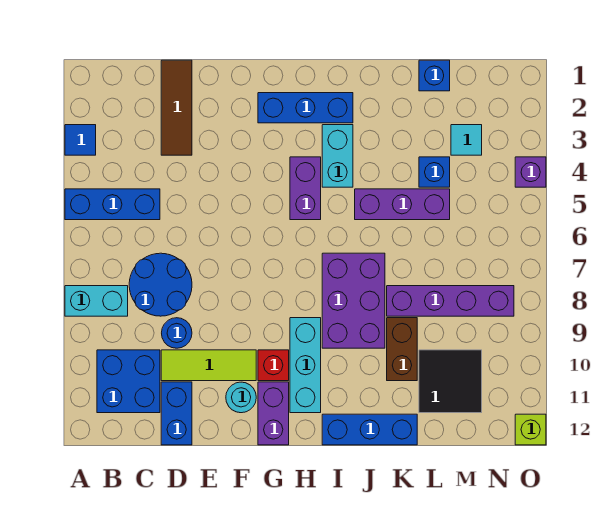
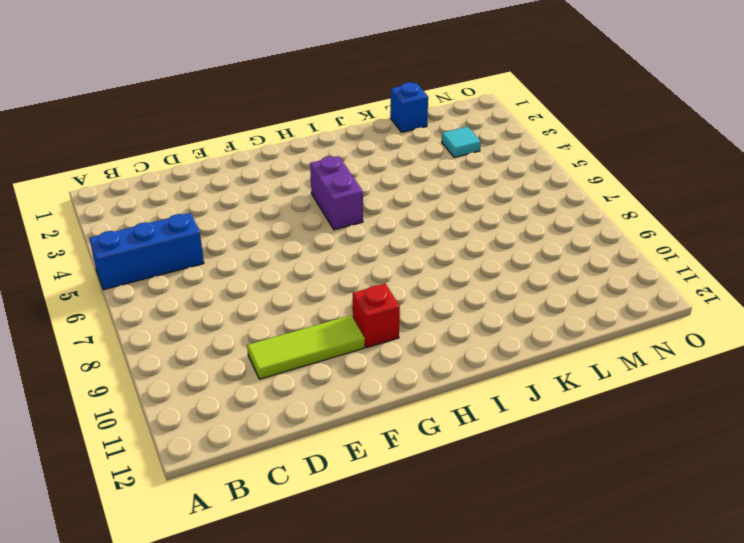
none -> blue 1x1 tile [65,125,96,155]
none -> cyan 1x2 brick [65,286,128,316]
none -> blue 2x2 brick [97,350,160,413]

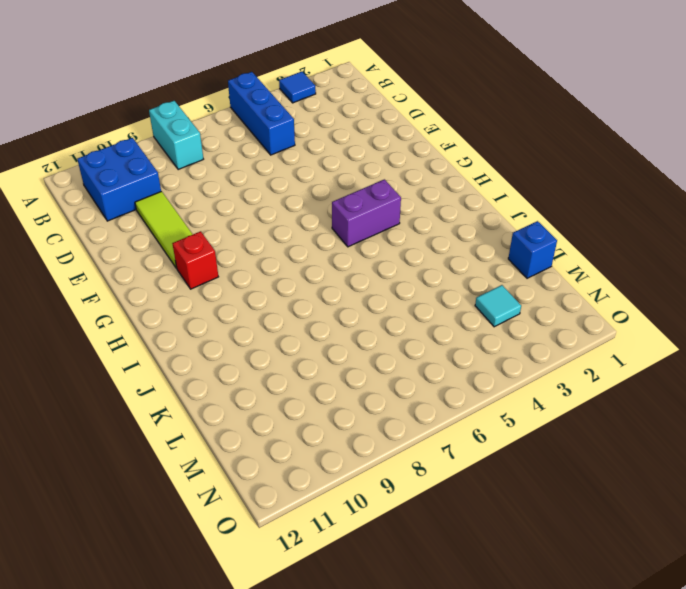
none -> blue 2x2 round brick [129,253,192,316]
none -> brown 1x3 tile [161,60,192,155]
none -> blue 1x1 round brick [162,318,192,348]

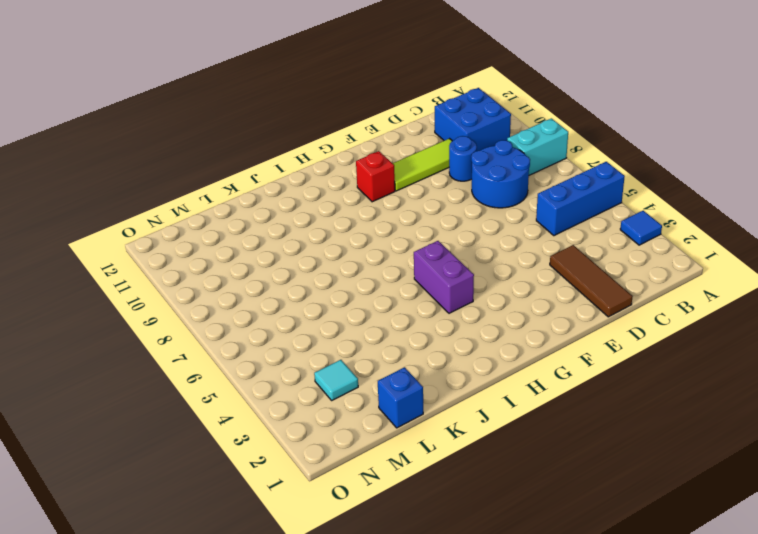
none -> blue 1x2 brick [161,382,192,445]
none -> cyan 1x1 round brick [226,382,256,413]
none -> blue 1x3 brick [258,93,353,123]

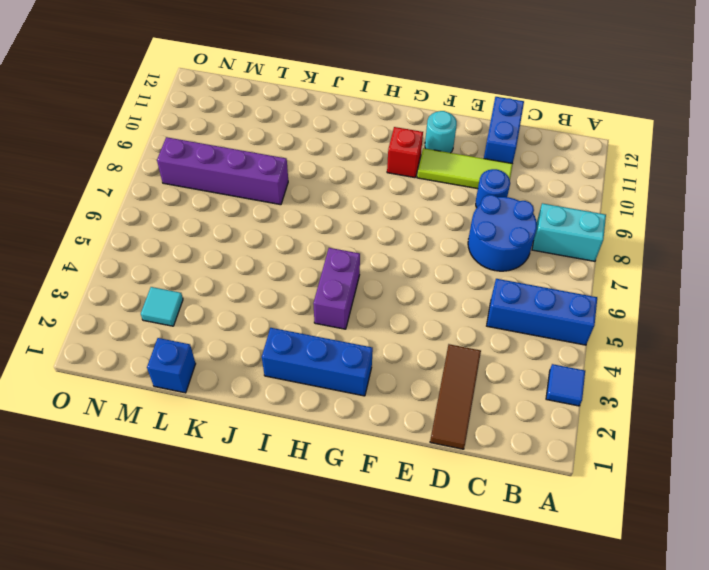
none -> blue 2x2 brick [97,350,160,413]
none -> purple 1x2 brick [258,382,289,445]
none -> cyan 1x3 brick [290,318,321,413]

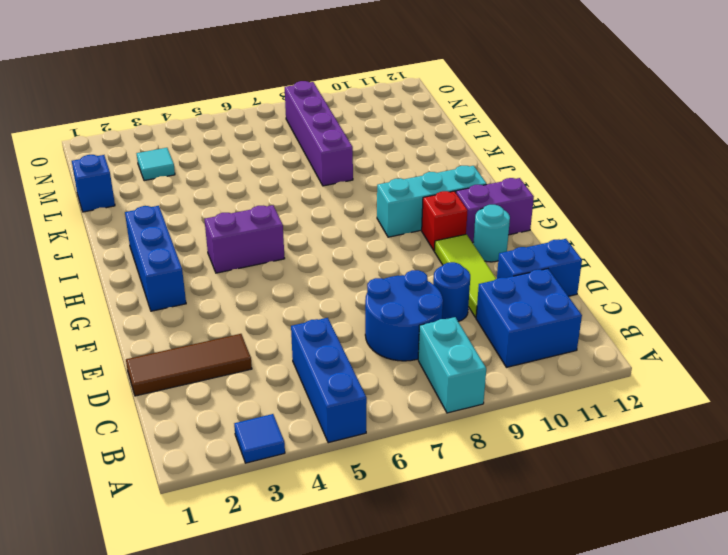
none -> cyan 1x2 brick [322,125,353,187]
none -> purple 2x3 brick [322,253,385,348]
none -> blue 1x3 brick [322,414,417,445]

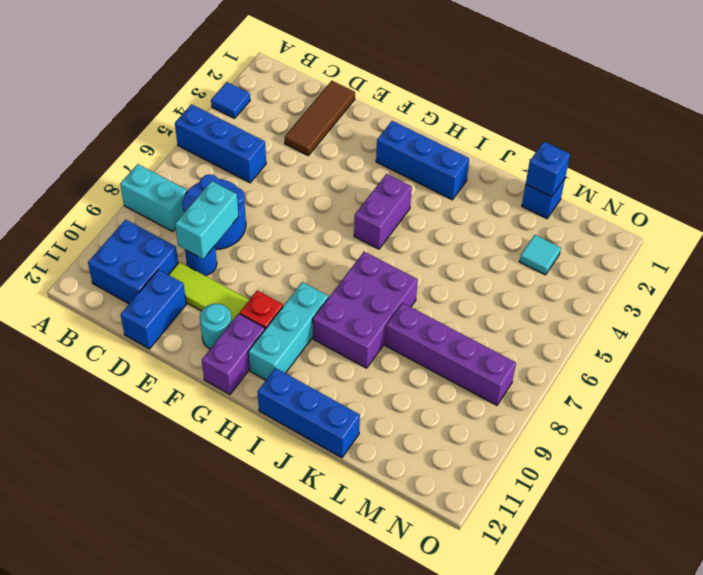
cyan 1x2 brick [175,181,239,259] -> cyan 1x2 brick moved to [322,125,353,187]
blue 1x1 brick [526,142,570,197] -> blue 1x1 brick moved to [419,157,450,187]
none -> purple 1x3 brick [355,189,450,220]
none -> brown 1x2 brick [387,318,417,381]
none -> black 2x2 tile [419,350,482,413]

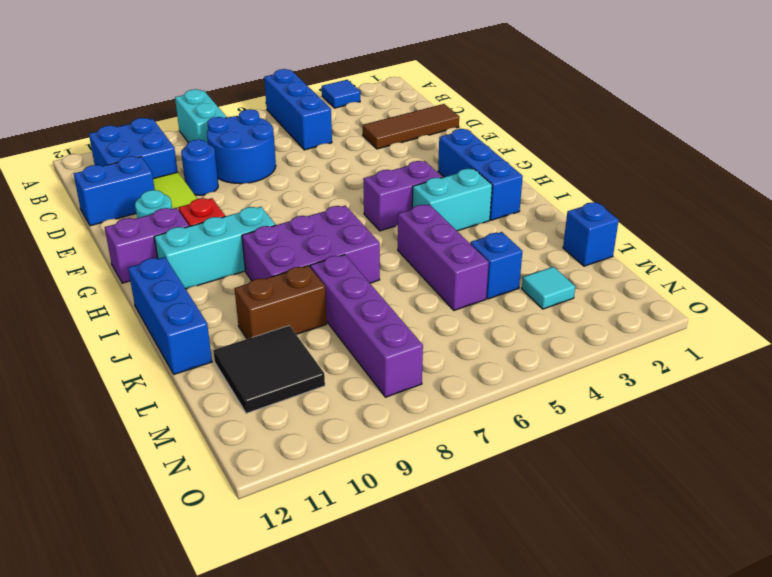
none -> purple 1x1 brick [515,157,546,187]
none -> lime 1x1 brick [515,414,546,445]

